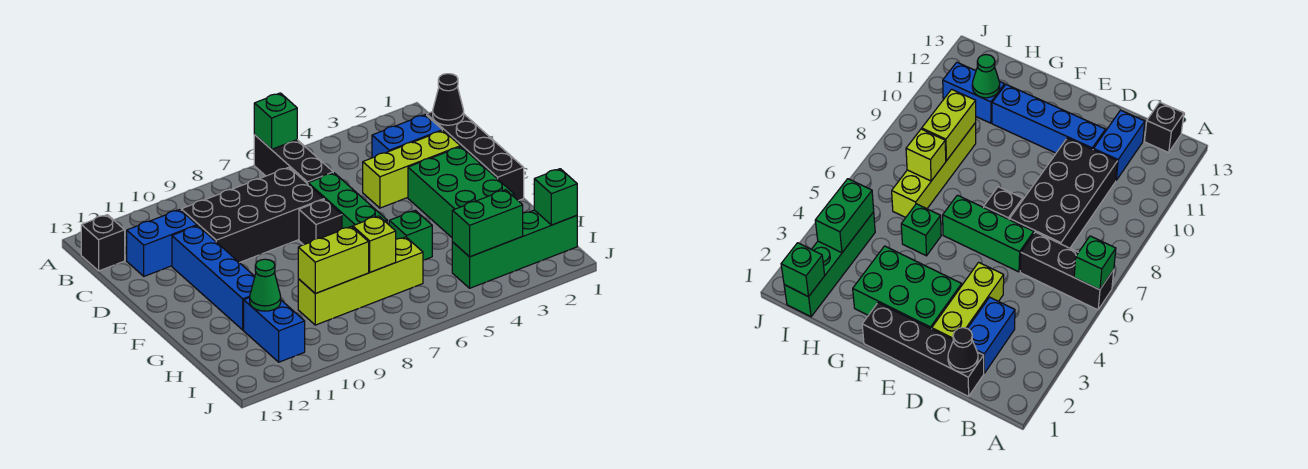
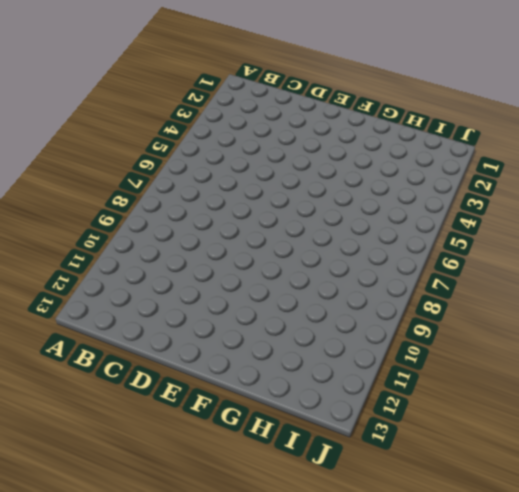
none -> black 1x3 brick [254,135,333,184]
none -> black 1x1 brick [81,215,125,271]
none -> black 1x4 brick [427,112,524,201]

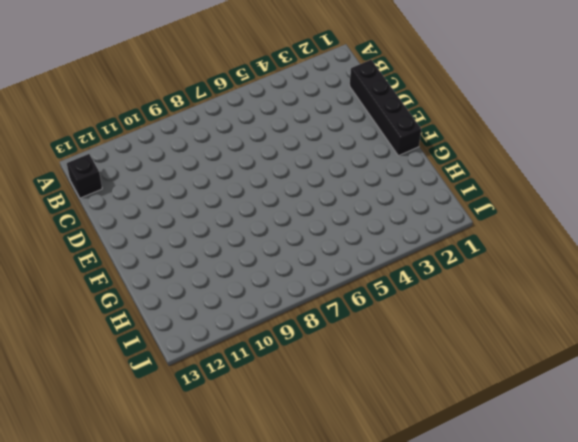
none -> black 1x3 brick [254,135,333,184]
none -> blue 1x2 brick [372,115,442,158]
none -> black 2x4 brick [181,167,324,263]

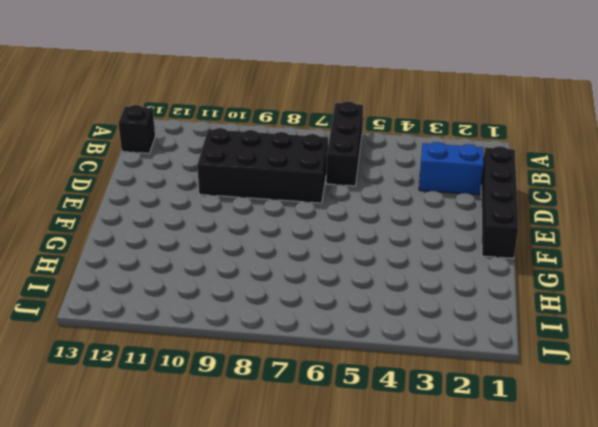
none -> blue 1x2 brick [127,210,197,276]
none -> lime 1x3 brick [363,131,460,208]
none -> green 1x3 brick [308,173,387,228]

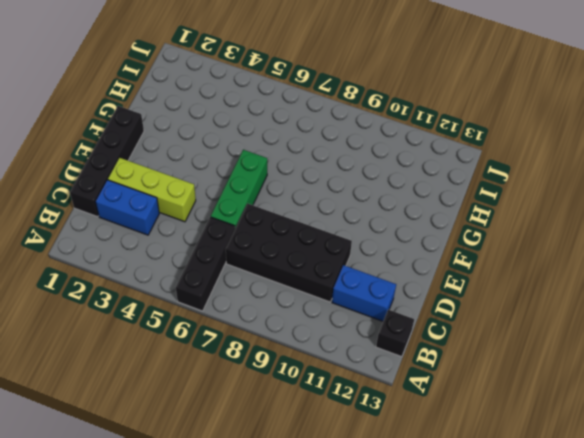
none -> blue 1x4 brick [172,226,255,330]
none -> green 2x3 brick [408,147,514,237]
none -> black 1x1 brick [299,199,342,245]

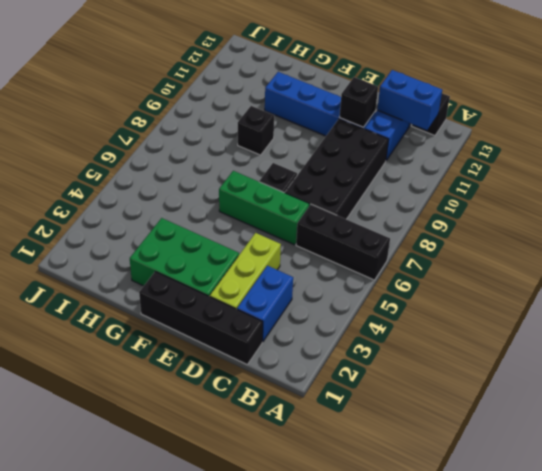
blue 1x2 brick [377,70,442,130] -> blue 1x2 brick moved to [244,297,305,362]
black 1x1 brick [339,77,378,127] -> none
black 1x1 brick [238,106,274,155] -> none
none -> green 1x1 brick [389,210,432,260]
none -> lime 1x4 brick [298,237,423,325]
none -> green 1x4 brick [452,210,577,288]

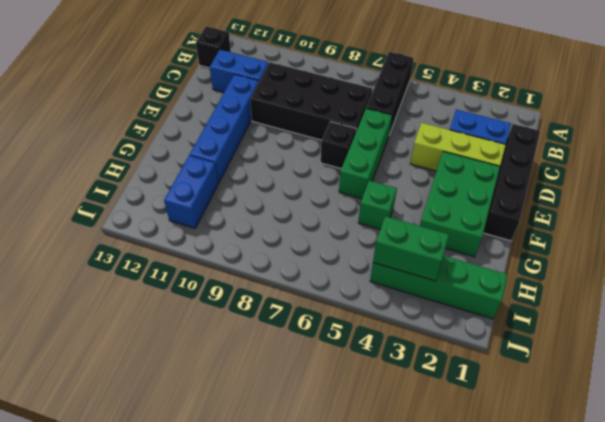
none -> lime 1x4 brick [298,237,423,325]
none -> green 1x1 brick [254,93,297,149]
none -> black 1x1 cone [433,74,464,125]

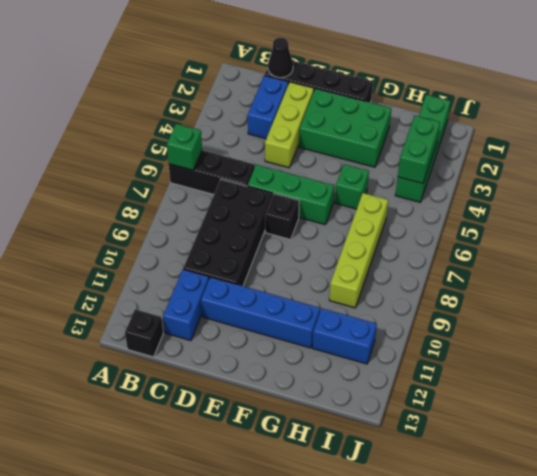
none -> lime 1x1 brick [353,216,396,272]
none -> lime 1x2 brick [298,226,369,294]
none -> green 1x1 cone [250,259,281,311]

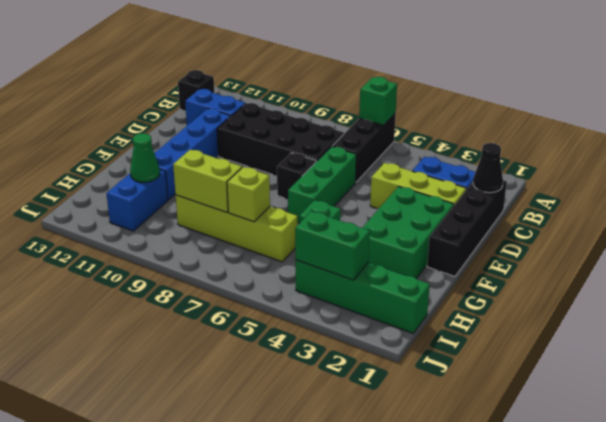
none -> green 1x1 brick [534,169,577,225]

